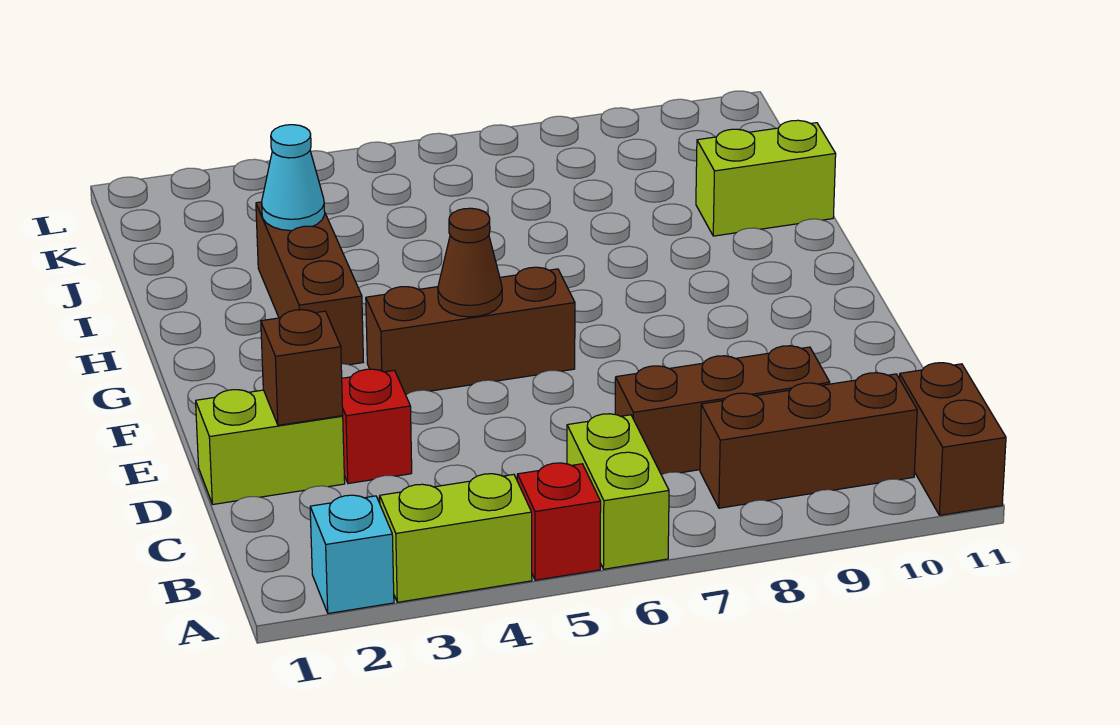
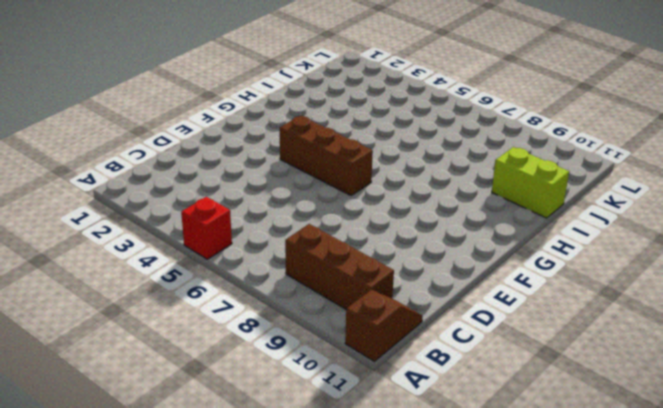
brown 1x2 slope [345,290,423,361] -> brown 1x2 brick [899,363,1006,515]
none -> cyan 1x1 brick [310,495,394,613]
none -> lime 1x2 brick [380,474,532,602]
none -> lime 1x2 brick [567,414,669,569]

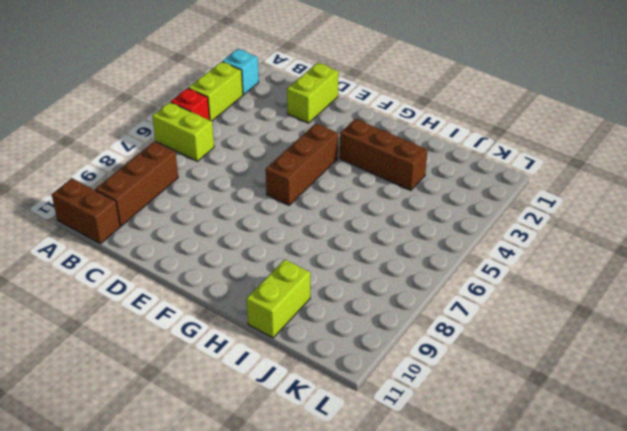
none -> brown 1x3 brick [615,346,830,475]
none -> red 1x1 brick [342,369,412,484]
none -> brown 1x1 brick [261,310,343,425]

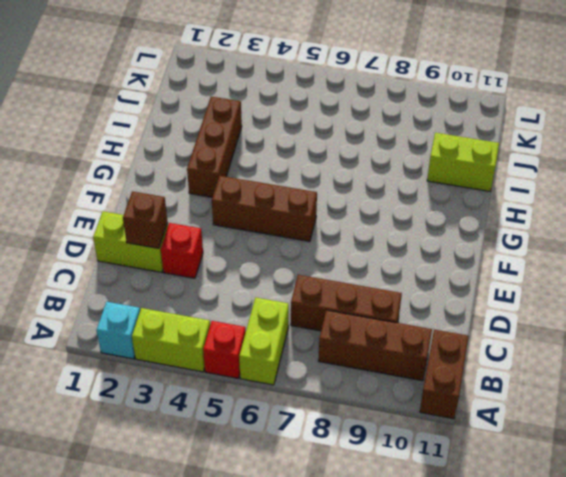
none -> brown 1x1 cone [438,208,502,317]
none -> cyan 1x1 cone [262,125,325,231]

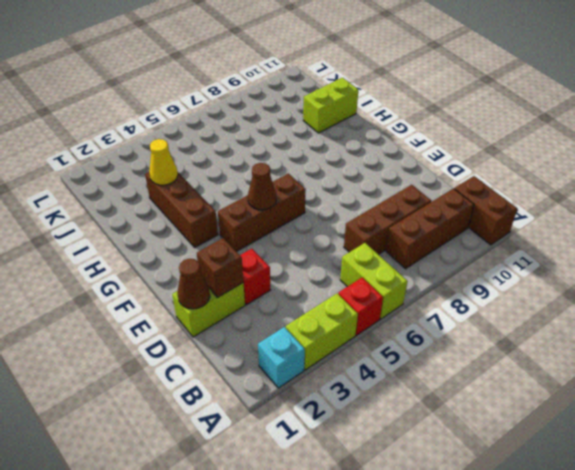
brown 1x1 cone [177,259,210,309] -> none
yellow 1x1 cone [149,139,178,185] -> cyan 1x1 cone [262,125,325,231]

